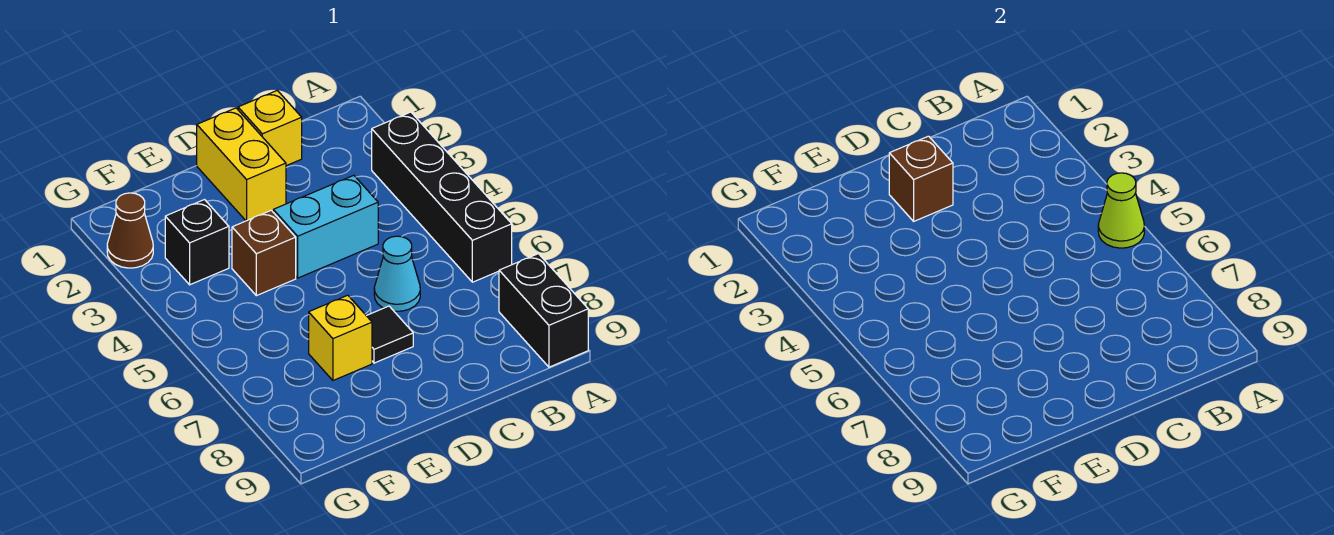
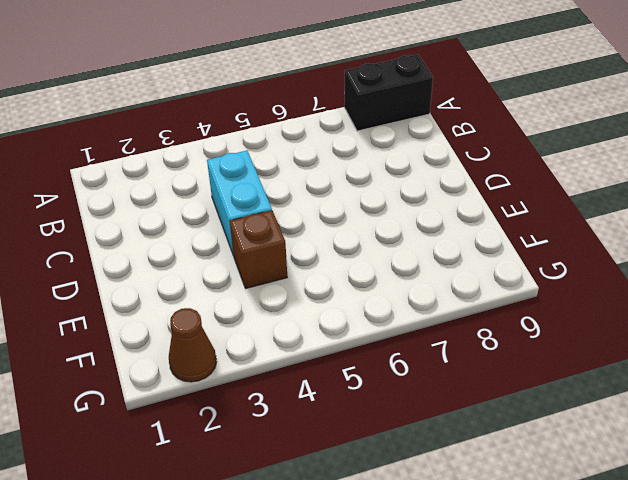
none -> black 1x4 brick [372,112,512,282]
none -> yellow 1x1 brick [238,90,302,166]
none -> cyan 1x1 cone [374,236,420,311]

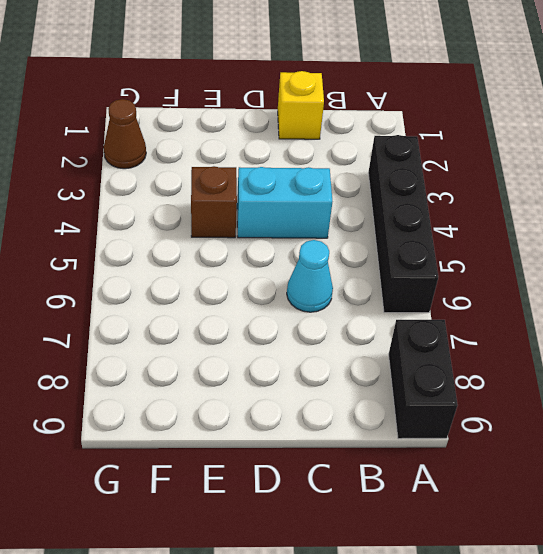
none -> yellow 1x2 brick [197,108,286,221]
none -> black 1x1 tile [367,306,413,363]
none -> yellow 1x1 brick [309,295,372,380]

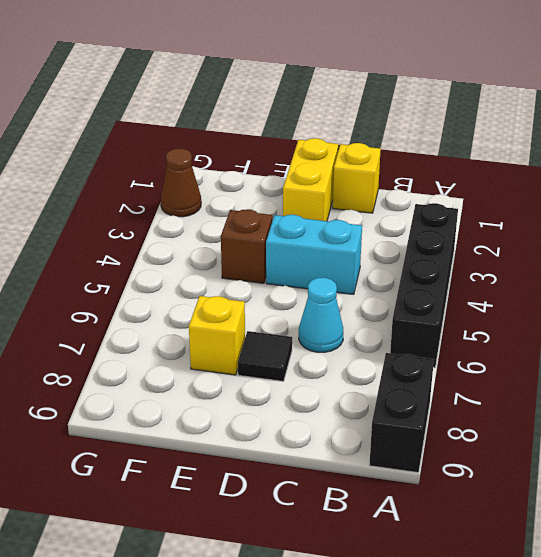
none -> black 1x1 brick [165,200,229,285]
none -> lime 1x1 cone [1098,173,1144,248]
none -> brown 1x1 brick [889,136,953,221]

